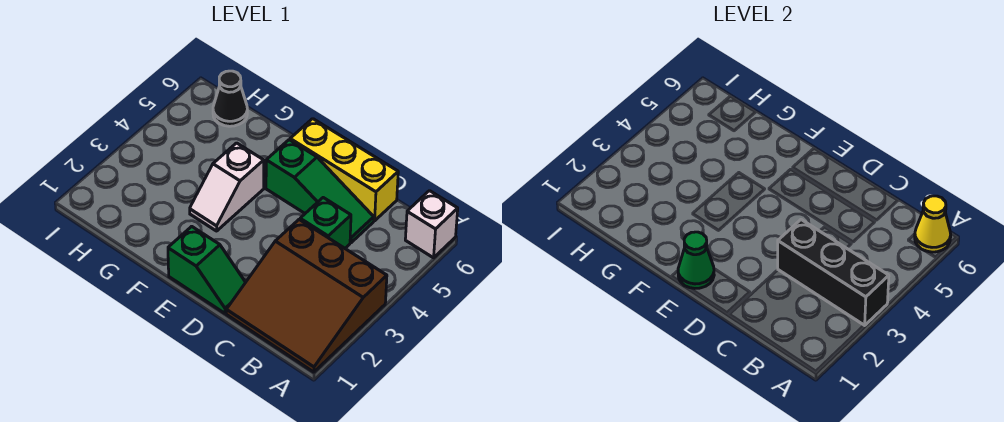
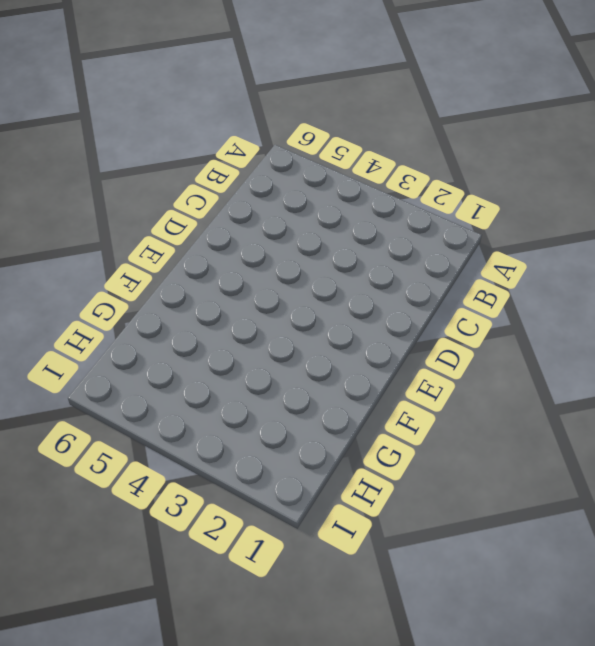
none -> brown 3x3 slope [226,220,387,372]
none -> white 1x1 brick [405,191,458,258]

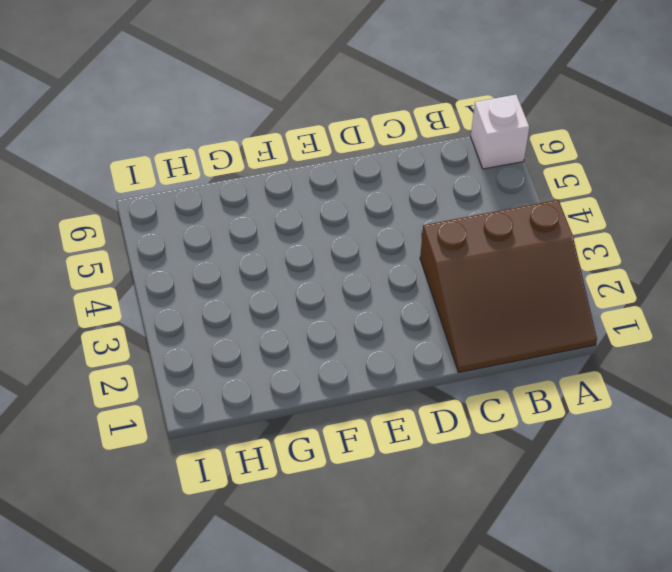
none -> green 1x1 brick [300,198,351,248]
none -> green 1x3 slope [266,140,374,243]

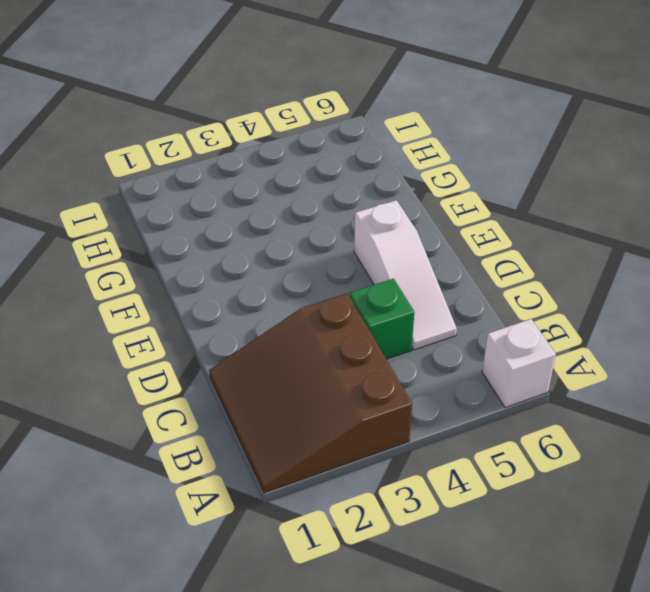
white 1x3 slope [354,200,457,350] -> green 1x3 slope [266,140,374,243]
none -> yellow 1x3 brick [290,119,398,221]
none -> green 1x2 slope [168,226,246,313]

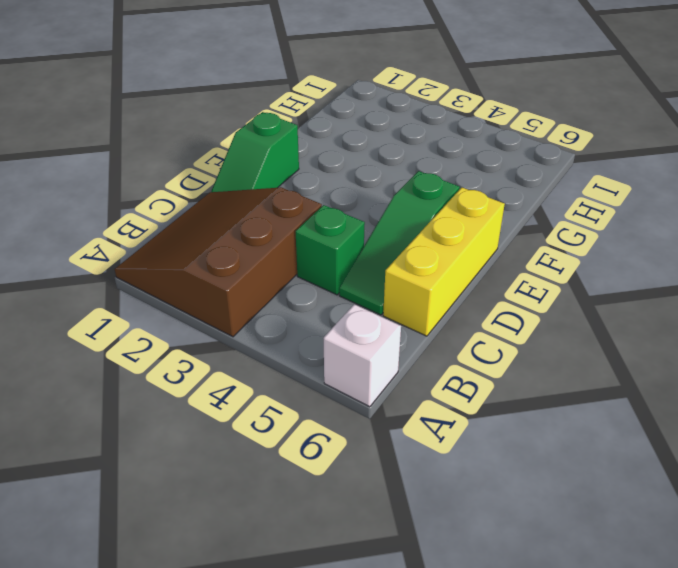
none -> white 1x2 slope [190,143,264,231]
none -> black 1x1 cone [213,71,247,126]

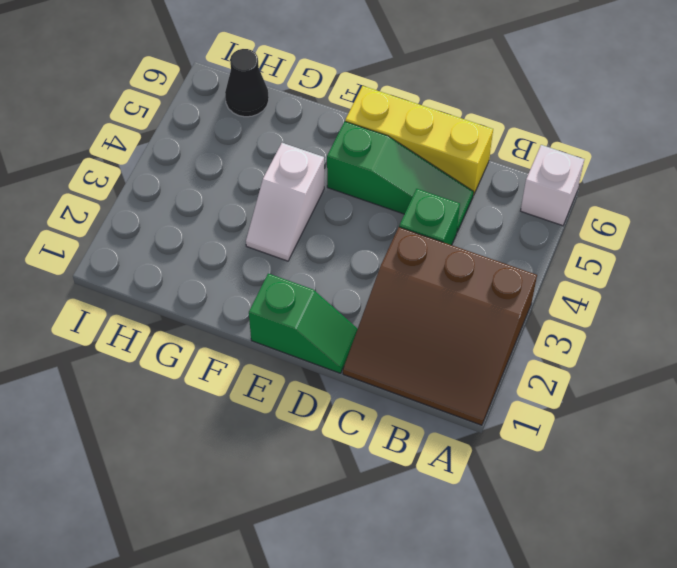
none -> black 1x3 brick [778,220,889,325]
none -> yellow 1x1 cone [915,196,951,252]

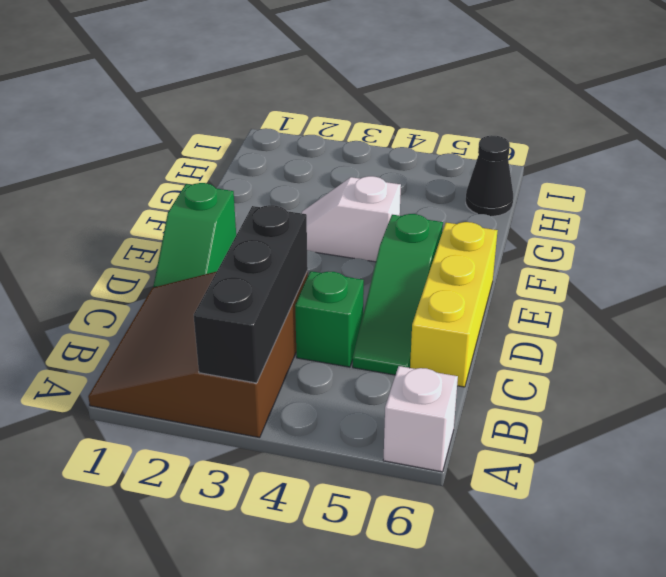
none -> yellow 1x1 cone [915,196,951,252]
none -> green 1x1 cone [678,232,714,288]

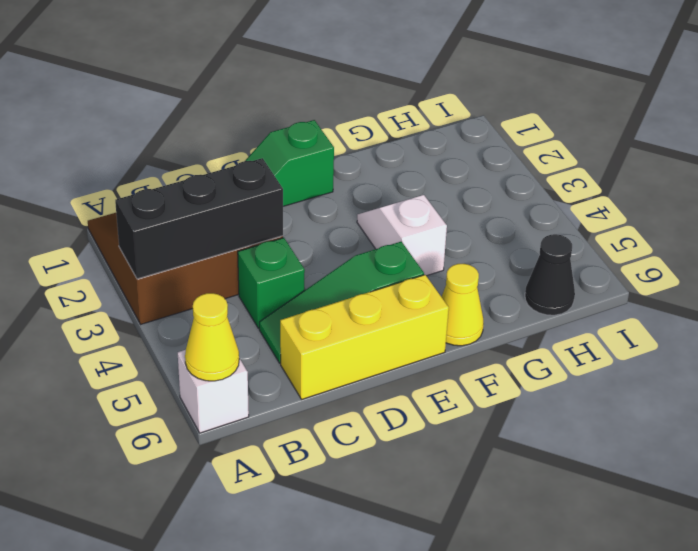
yellow 1x1 cone [442,264,484,346] -> none
none -> green 1x1 cone [678,232,714,288]

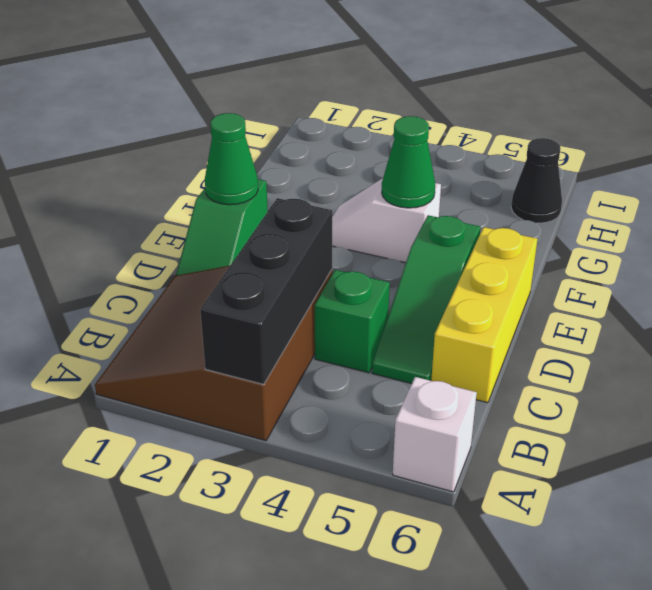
green 1x1 cone [382,116,435,208] -> none
none -> yellow 1x1 cone [915,196,951,252]

